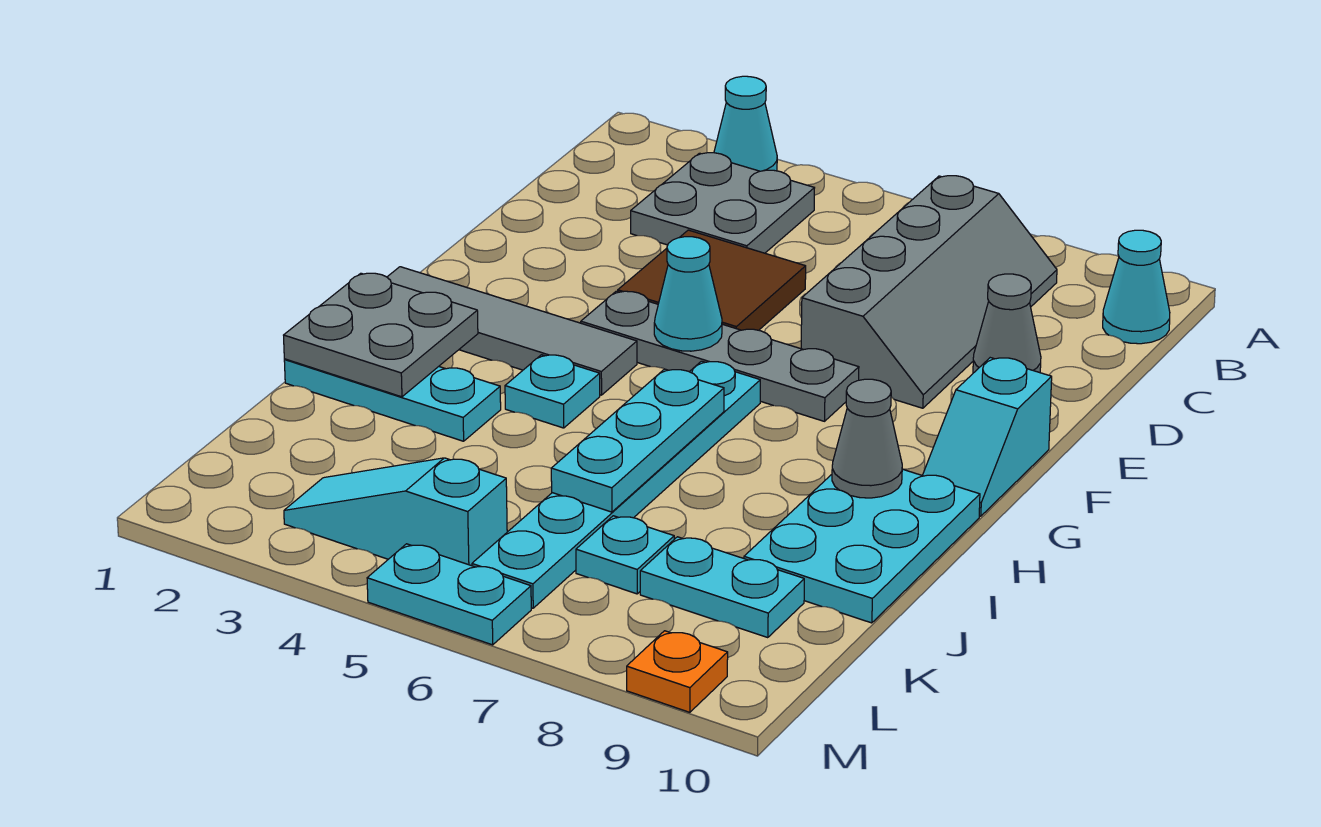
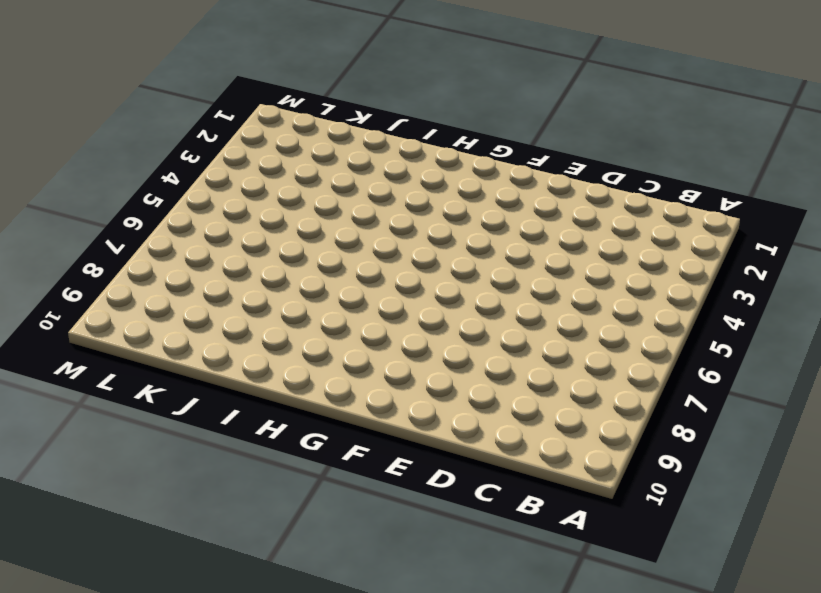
none -> cyan 1x1 cone [714,76,777,171]
none -> grey 2x2 plate [631,153,814,253]
none -> grey 2x4 slope [801,176,1057,408]

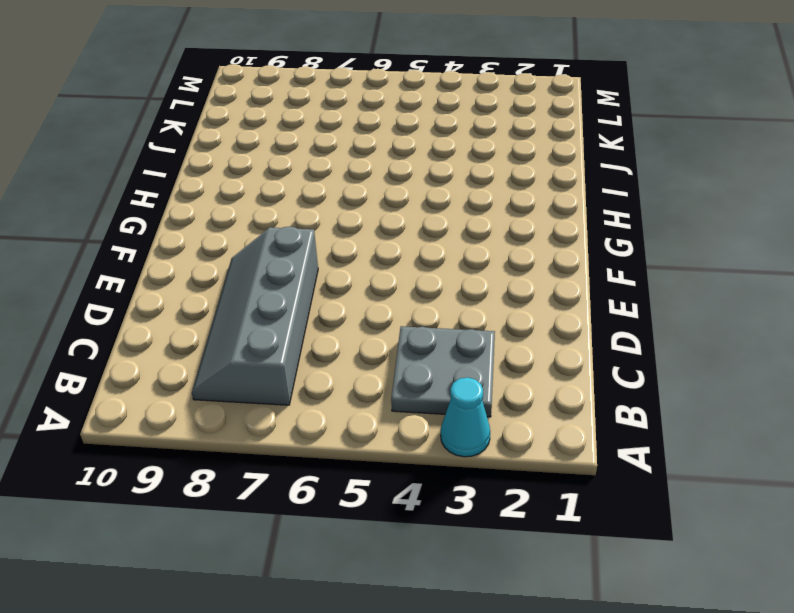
none -> cyan 1x1 cone [1103,230,1170,344]
none -> brown 2x2 tile [618,230,806,330]
none -> grey 1x1 cone [973,274,1041,373]

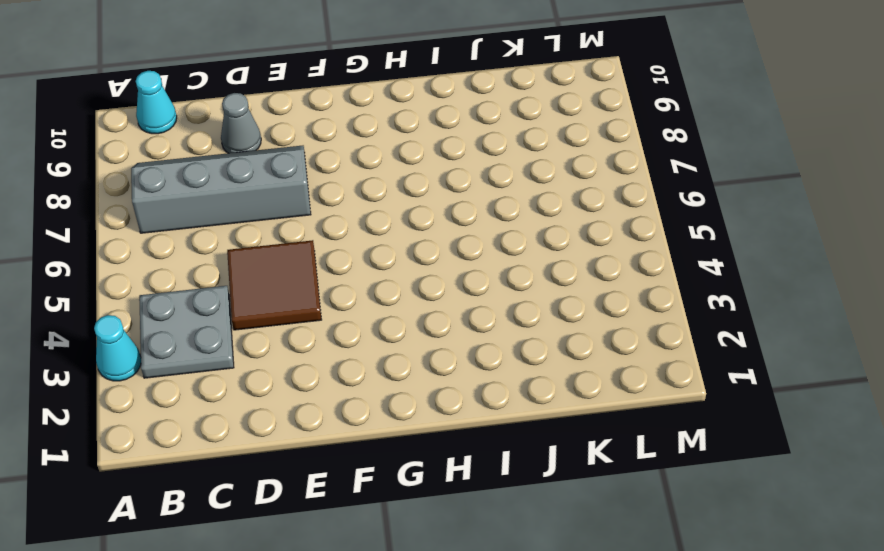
none -> grey 1x4 plate [581,291,859,421]
none -> cyan 1x2 slope [922,358,1052,516]
none -> grey 1x4 tile [387,267,637,395]

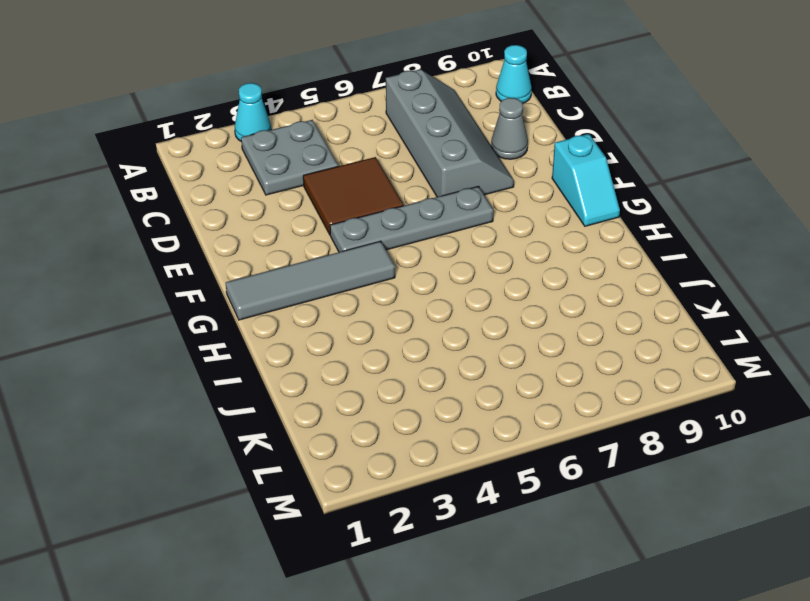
none -> cyan 1x6 plate [472,361,760,608]
none -> cyan 1x1 plate [505,355,600,428]
none -> cyan 2x3 plate [744,469,980,623]

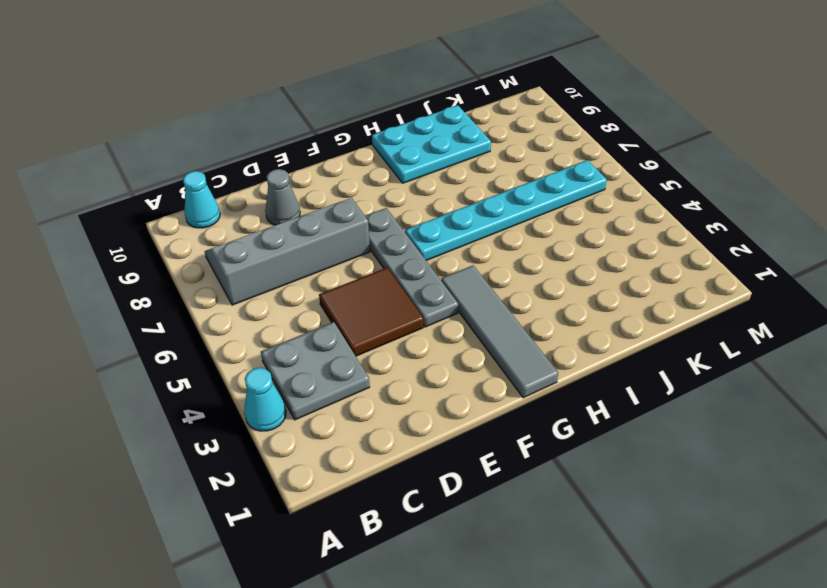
none -> cyan 1x2 slope [922,358,1052,516]
none -> cyan 1x1 plate [505,355,600,428]
none -> cyan 1x3 plate [284,359,501,441]

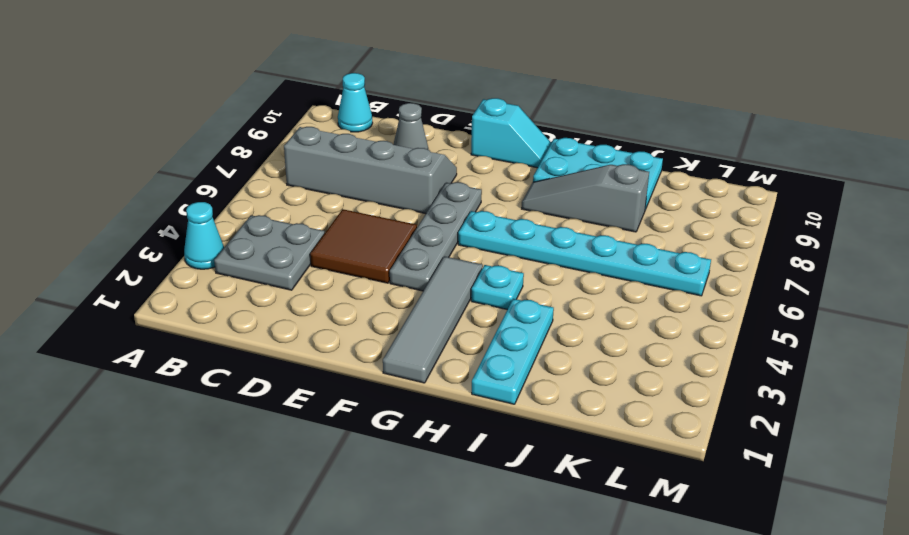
grey 1x3 slope [522,164,649,232] -> none
none -> cyan 1x1 plate [576,516,674,594]
none -> cyan 1x2 plate [640,537,804,638]
none -> cyan 1x3 slope [284,458,507,566]

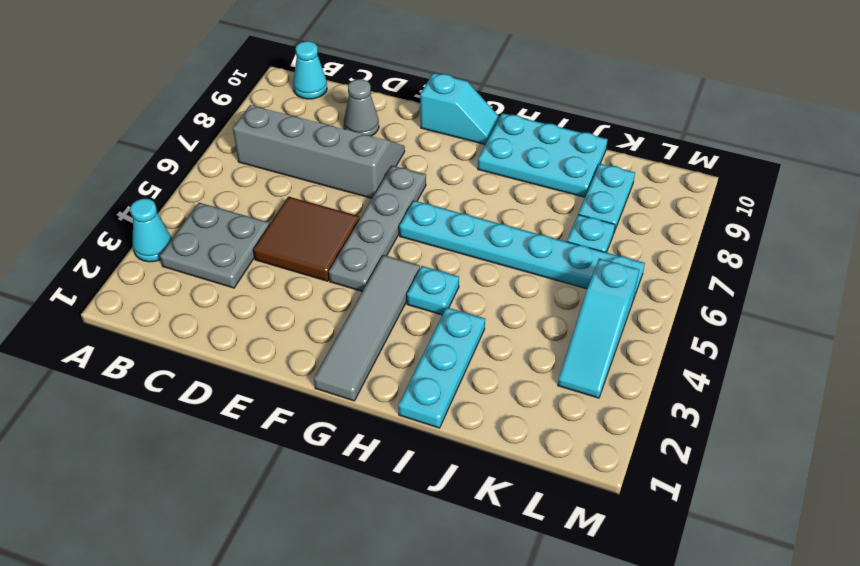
none -> cyan 1x2 plate [367,544,531,645]
none -> orange 1x1 plate [627,631,728,712]
none -> cyan 1x1 cone [654,237,722,351]

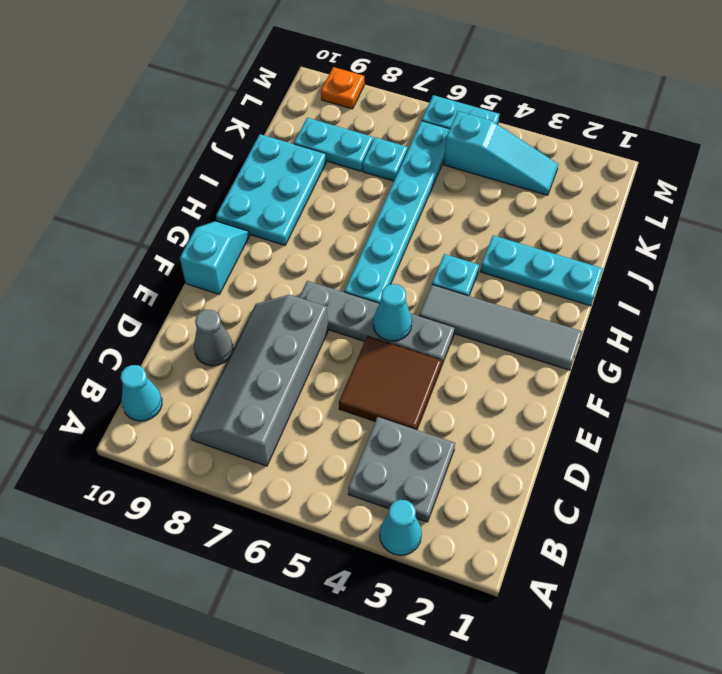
none -> grey 2x2 plate [284,273,478,397]
none -> cyan 1x3 plate [551,369,724,512]
none -> grey 1x1 cone [832,379,902,498]

